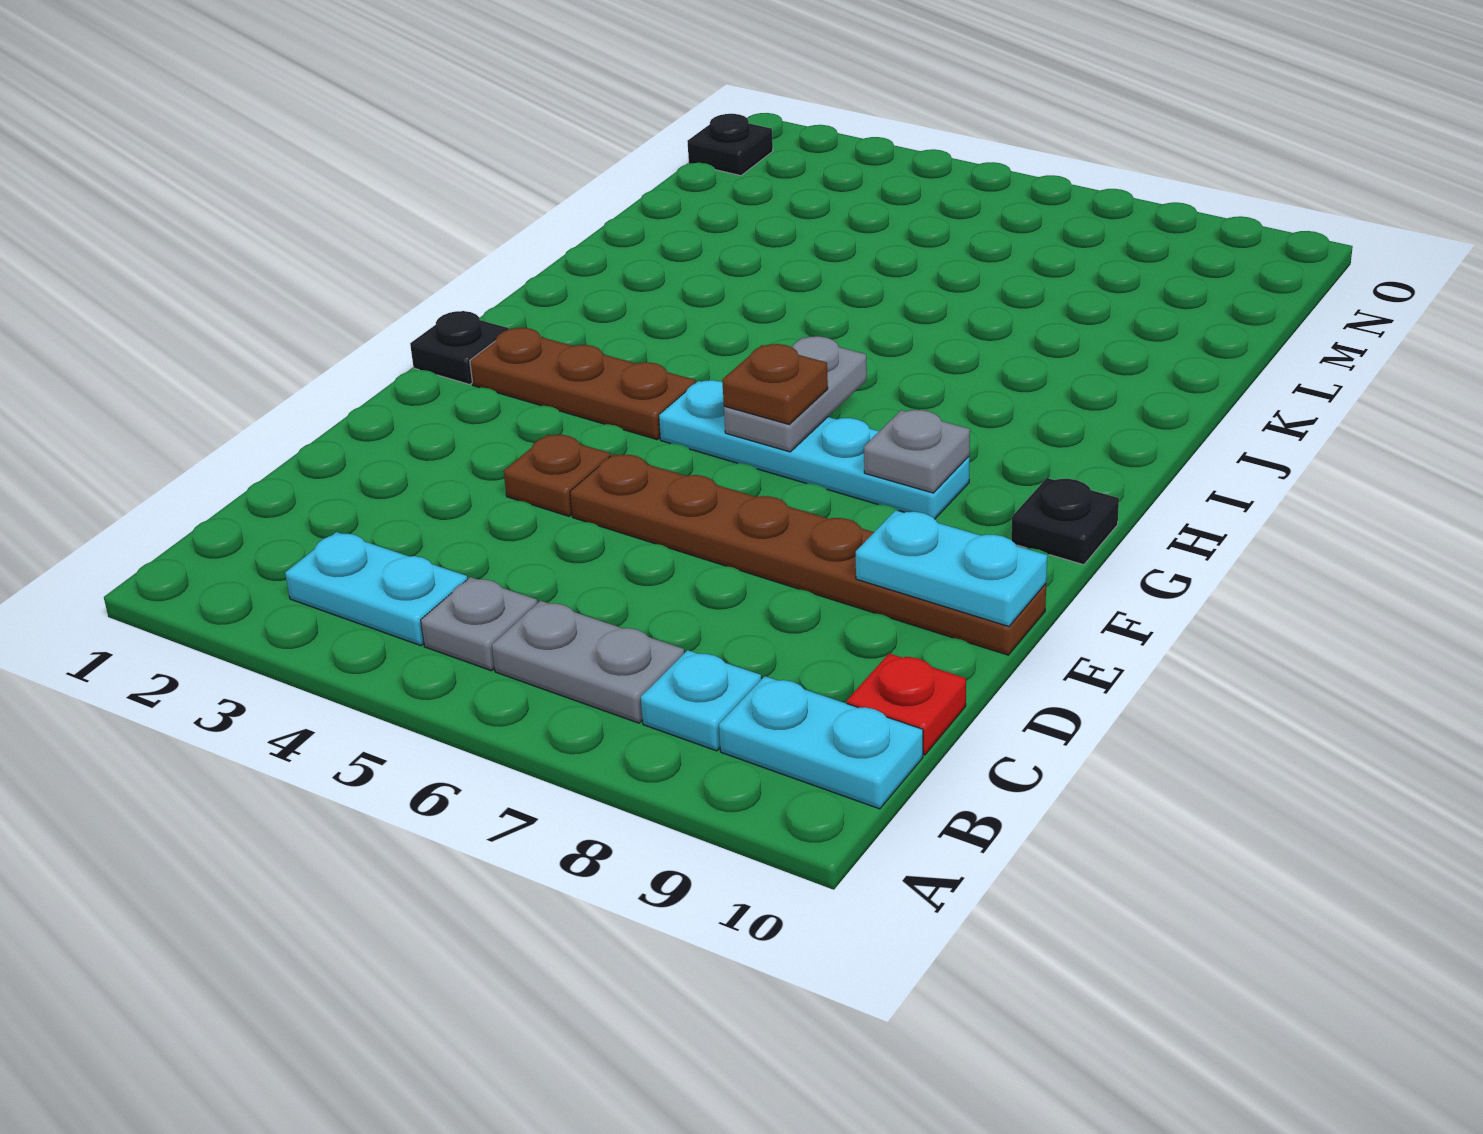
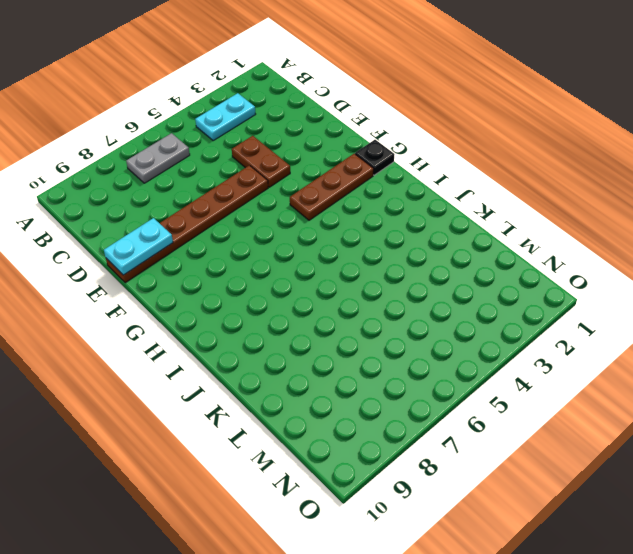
brown 1x2 plate [232,136,290,187] -> brown 1x1 plate [504,435,610,516]
none -> grey 1x1 plate [421,577,537,671]
none -> cyan 1x1 plate [641,650,761,751]
none -> cyan 1x2 plate [719,676,923,809]

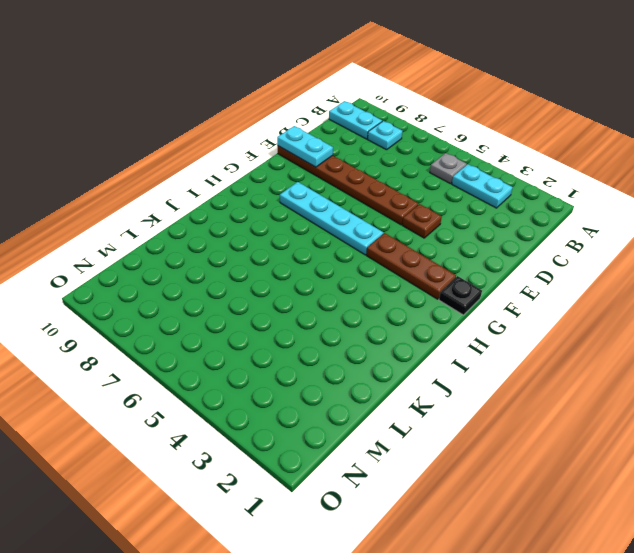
none -> grey 1x2 plate [492,601,684,723]
none -> red 1x1 plate [847,653,966,755]
none -> black 1x1 plate [1011,478,1119,565]

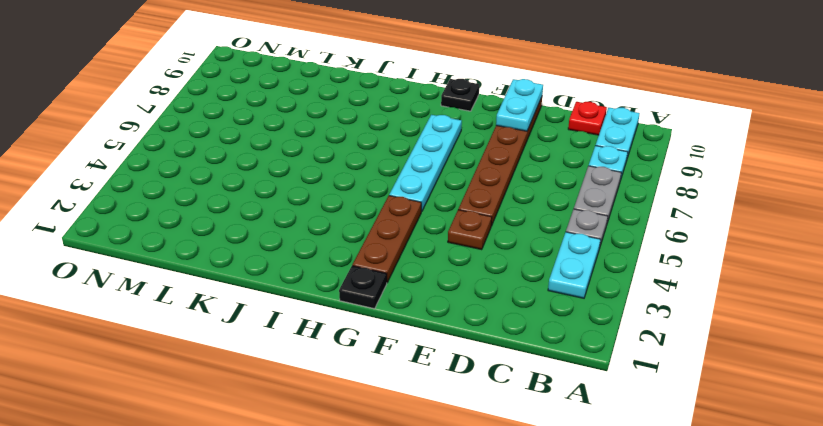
none -> black 1x1 plate [687,114,773,176]
none -> grey 1x2 plate [724,336,867,452]
none -> grey 1x1 plate [864,410,970,493]

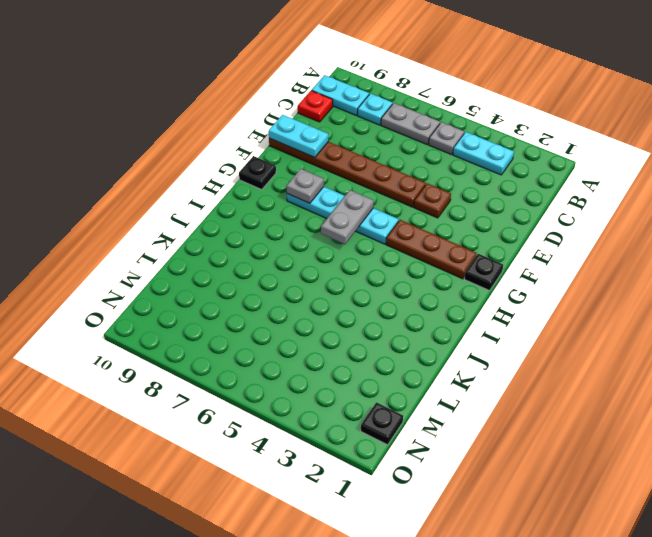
none -> brown 1x1 plate [722,344,828,424]

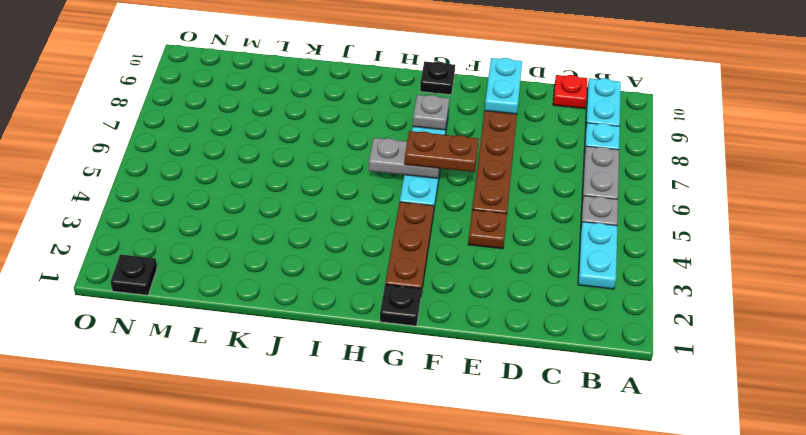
brown 1x2 plate [405,131,479,172] -> brown 1x1 plate [722,344,828,424]

